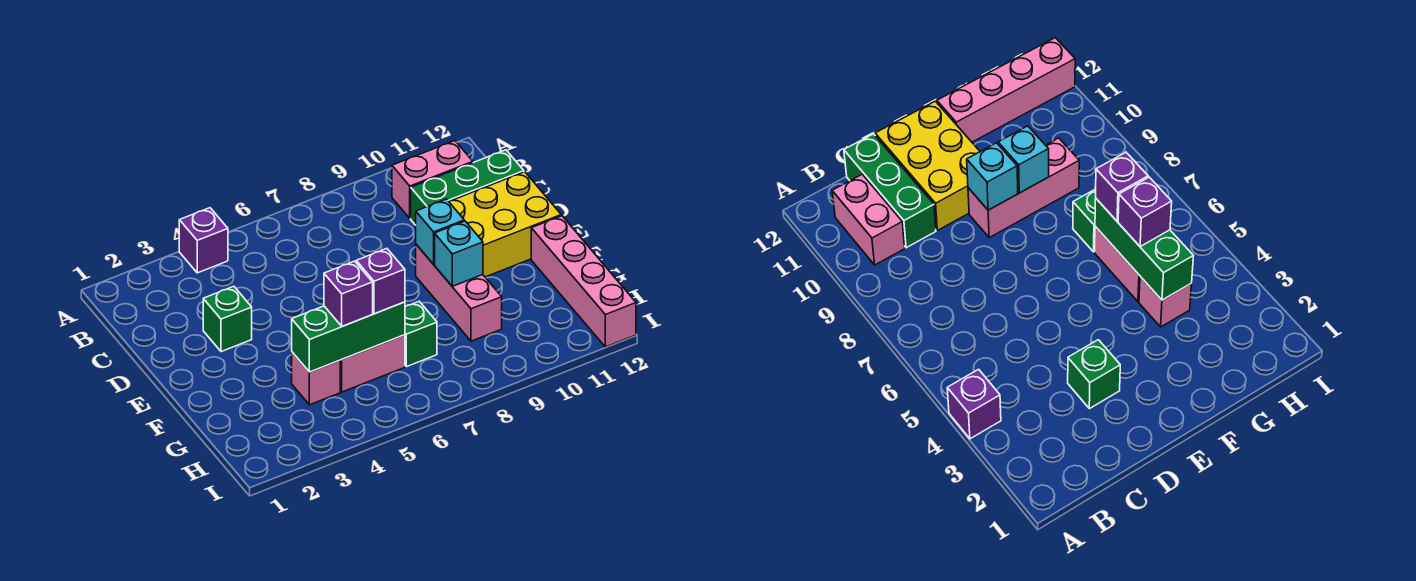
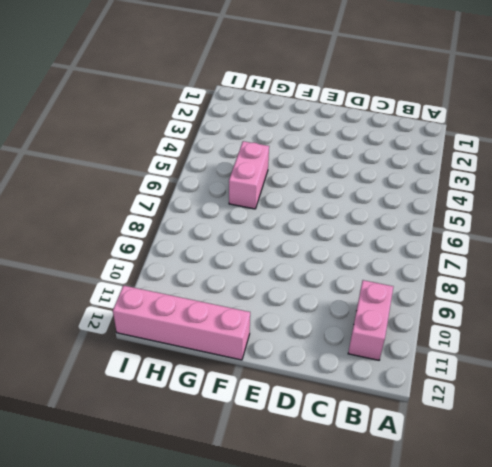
none -> purple 1x1 brick [179,208,228,273]
none -> green 1x3 brick [411,150,524,225]
none -> green 1x1 brick [203,286,252,352]

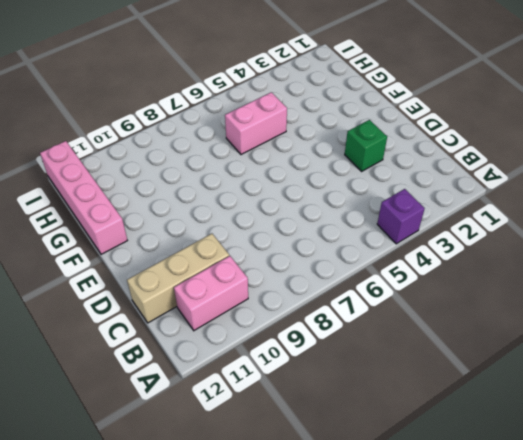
tan 1x3 brick [127,234,229,323] -> green 1x3 brick [411,150,524,225]
none -> yellow 2x3 brick [449,172,561,277]
none -> pink 1x3 brick [416,245,502,341]
none -> pink 1x1 brick [292,352,340,405]

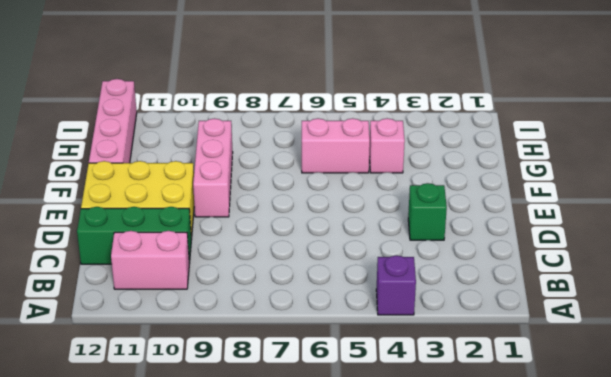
none -> green 1x1 brick [405,302,437,367]
none -> cyan 1x1 brick [416,199,464,264]
none -> cyan 1x1 brick [435,221,483,286]

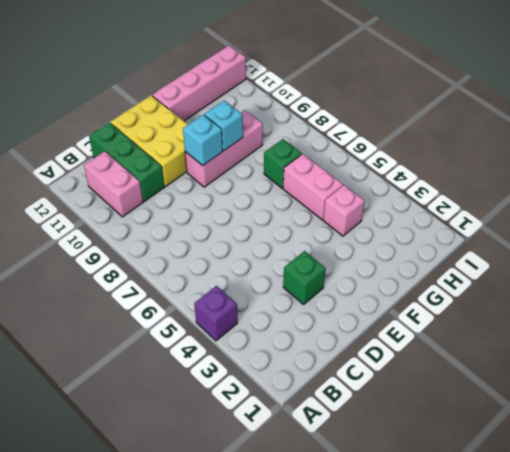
none -> green 1x3 brick [292,302,405,372]
none -> purple 1x1 brick [324,261,373,326]
none -> purple 1x1 brick [356,249,405,314]

